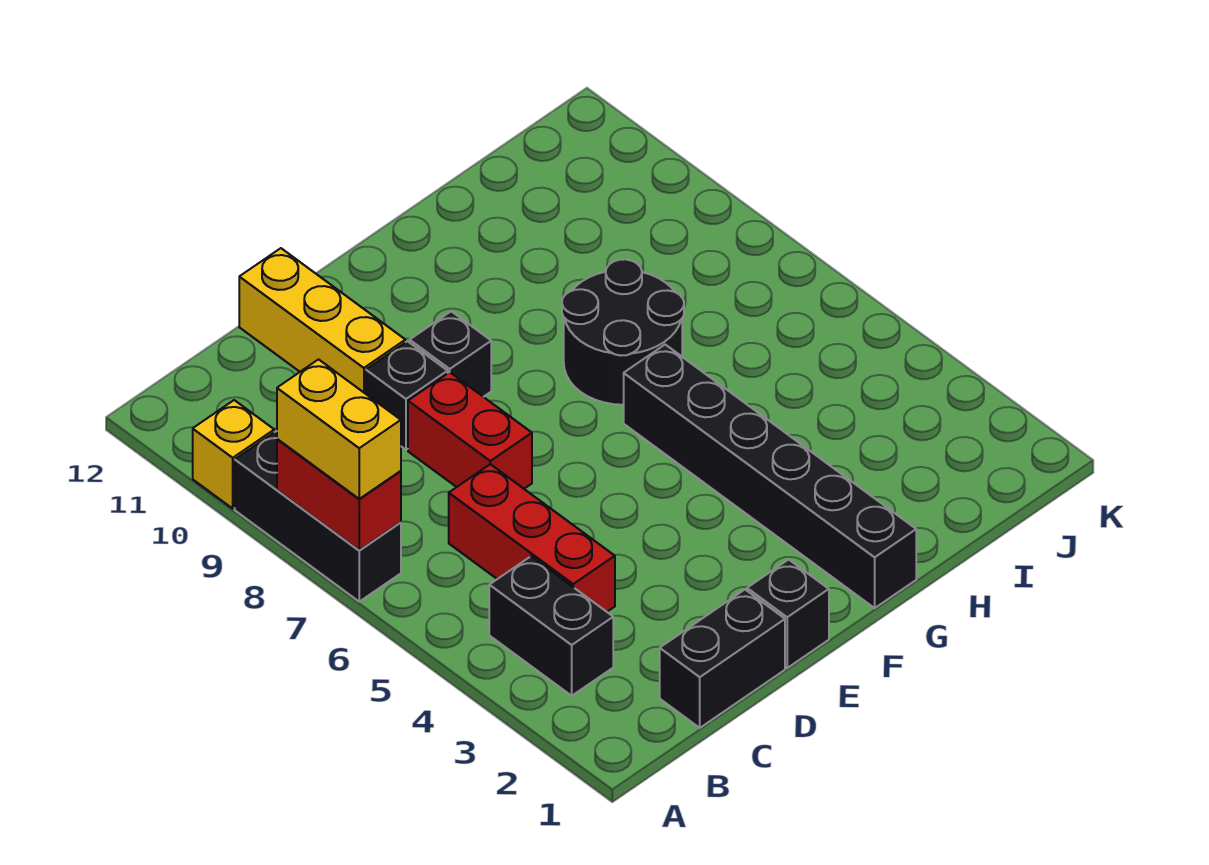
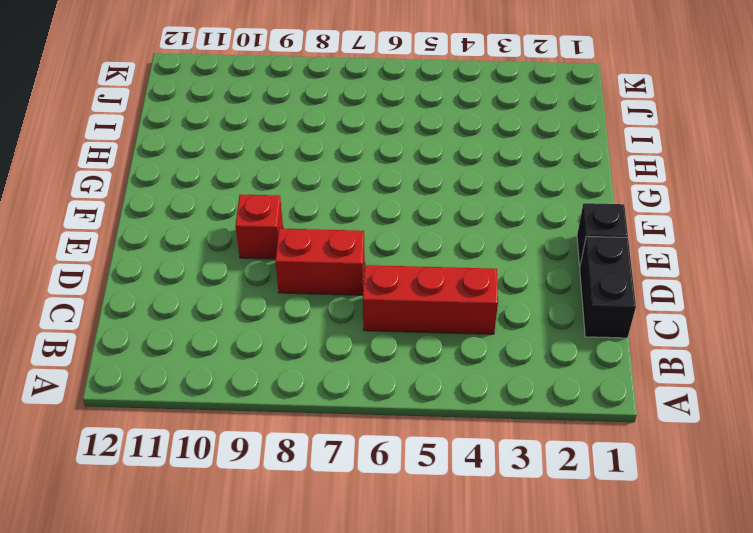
red 1x1 brick [235,194,283,259] -> black 1x1 brick [410,311,491,397]
none -> black 1x3 brick [235,431,401,601]
none -> yellow 1x1 brick [193,400,274,508]
none -> black 1x2 brick [489,556,613,696]

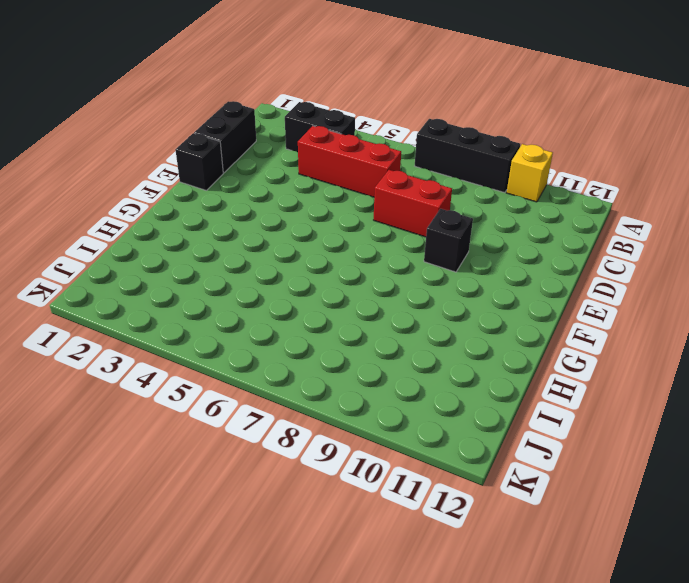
none -> black 1x1 brick [366,341,448,450]
none -> yellow 1x3 brick [239,248,405,394]
none -> black 1x6 brick [624,345,916,608]

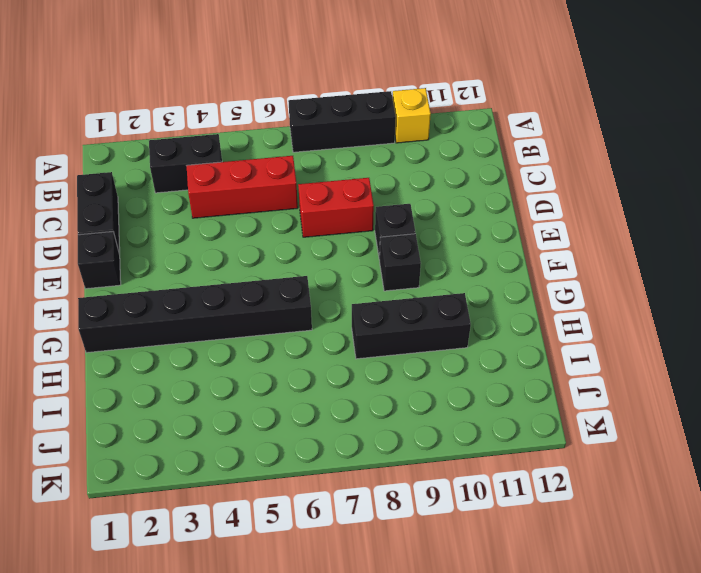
black 1x1 brick [380,234,421,291] -> black 1x1 brick moved to [366,341,448,450]
black 1x3 brick [352,293,471,359] -> black 2x2 round brick [562,259,684,405]
none -> yellow 1x3 brick [239,248,405,394]
none -> red 1x2 brick [277,439,401,550]
none -> yellow 1x2 brick [277,360,401,499]

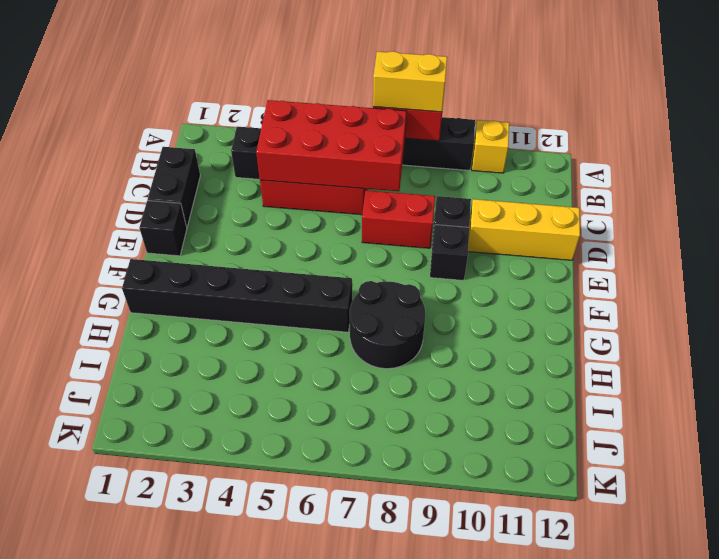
red 2x4 brick [256,100,407,191] -> none

